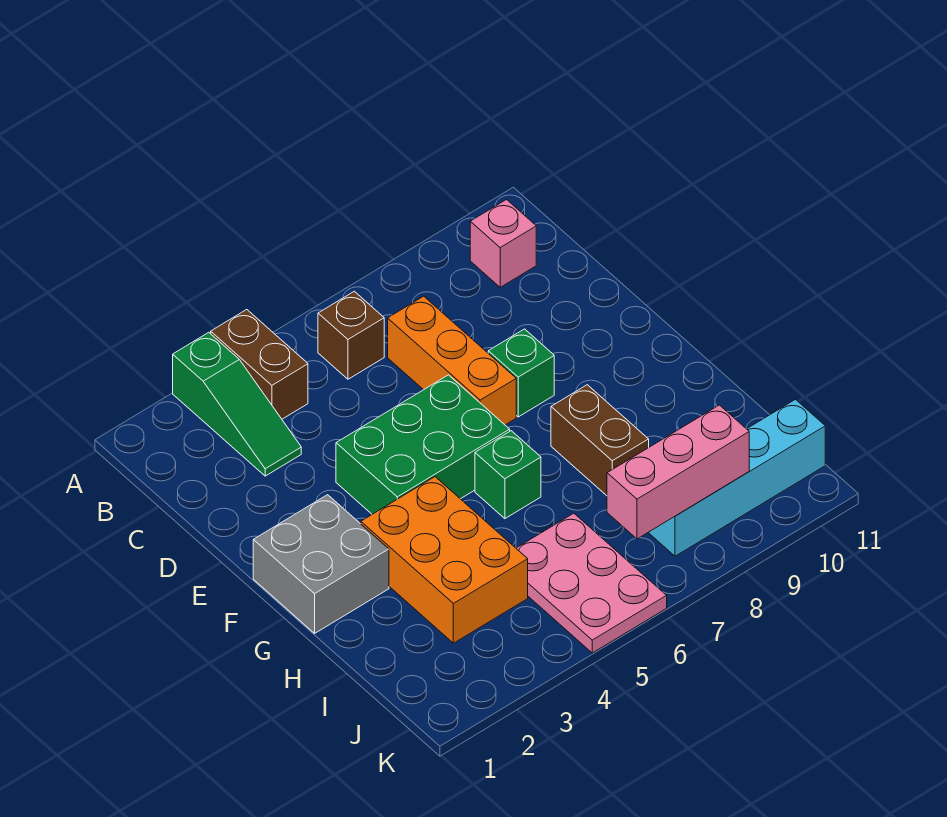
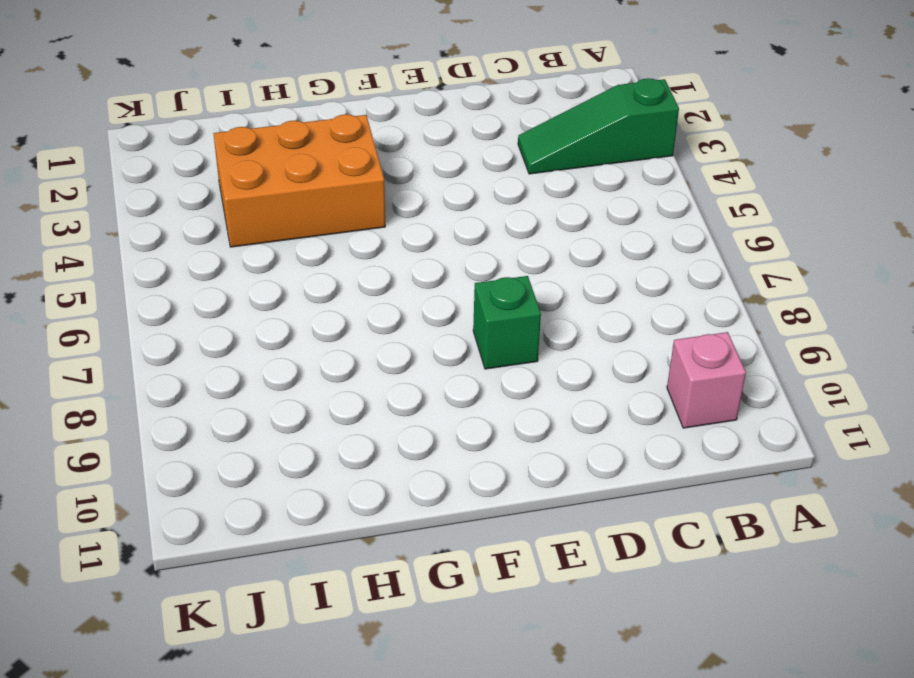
none -> brown 1x2 brick [211,310,308,419]
none -> brown 1x1 brick [318,291,384,379]
none -> orange 1x3 brick [388,296,516,425]

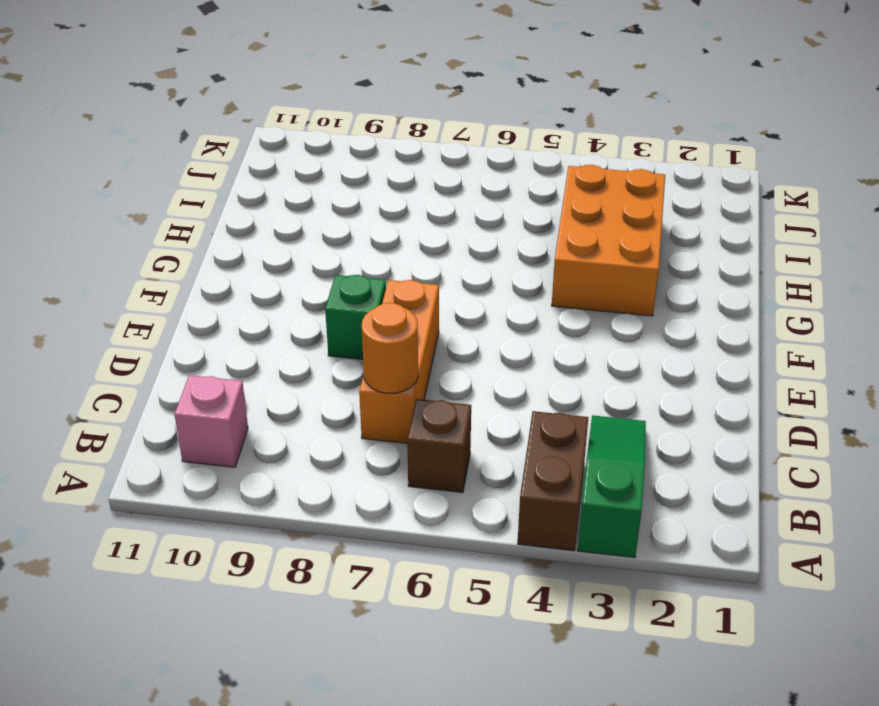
orange 1x1 round brick [362,303,418,393] -> none
none -> green 2x3 brick [336,375,510,514]
none -> grey 2x2 brick [253,495,389,633]
none -> green 1x1 brick [475,431,541,519]

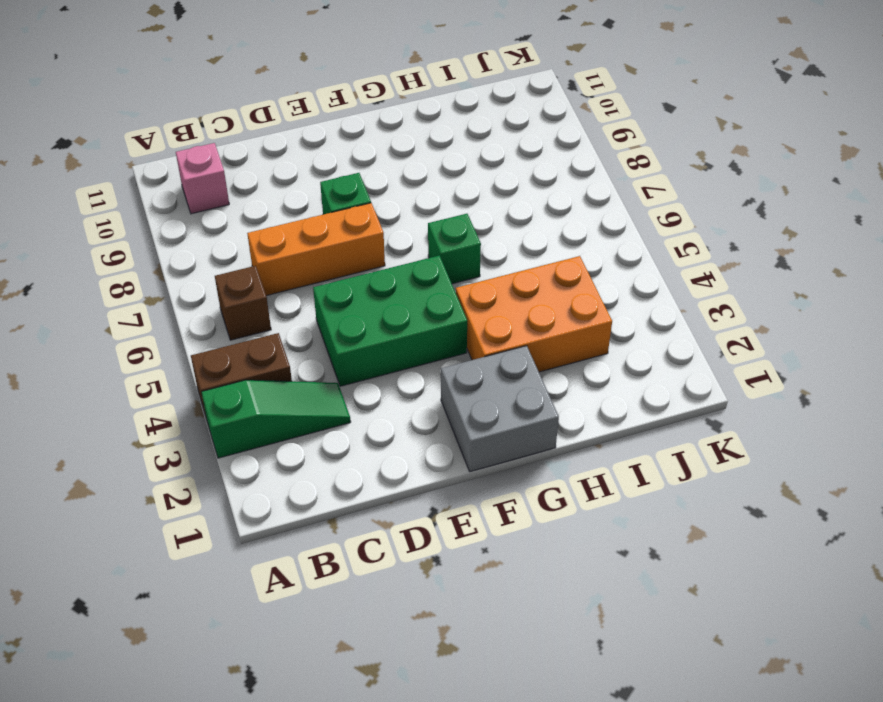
green 2x3 brick [313,256,467,386] -> green 2x3 brick turned to [336,375,510,514]
none -> brown 1x2 brick [551,385,649,496]
none -> pink 2x3 plate [516,513,667,653]
none -> cyan 1x4 brick [648,400,825,556]

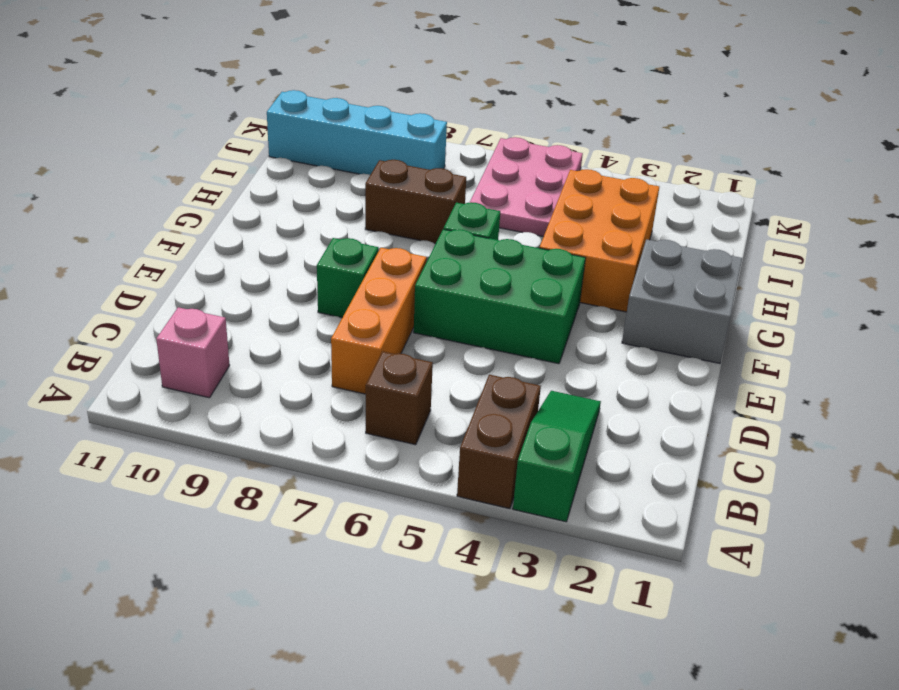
brown 1x2 brick [365,160,466,244] -> brown 1x2 brick turned to [551,385,649,496]
none -> pink 1x3 brick [607,405,749,539]

